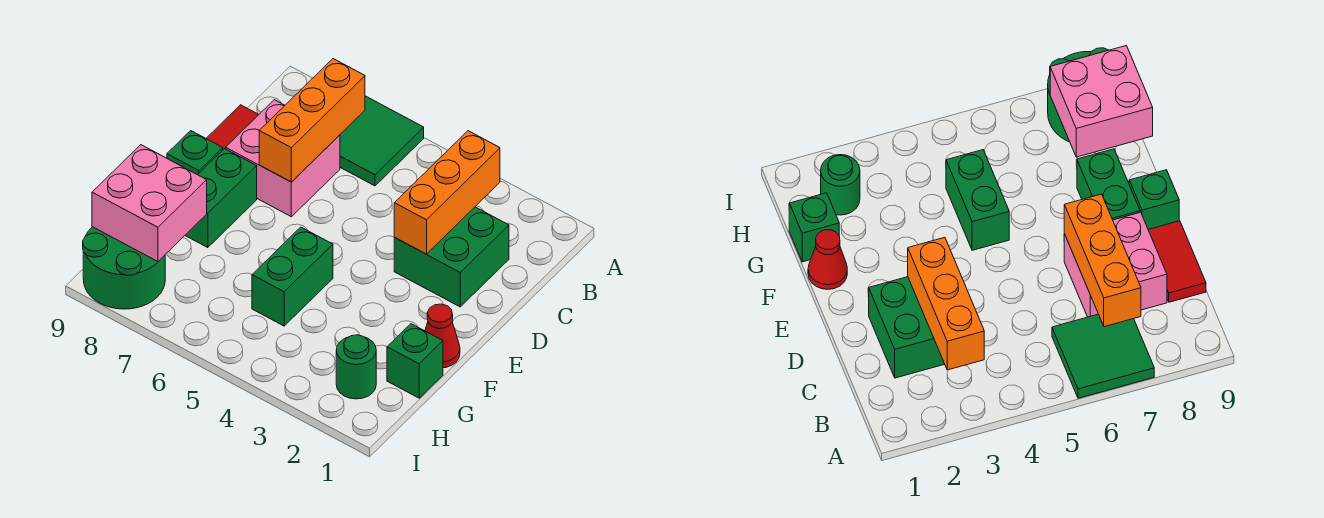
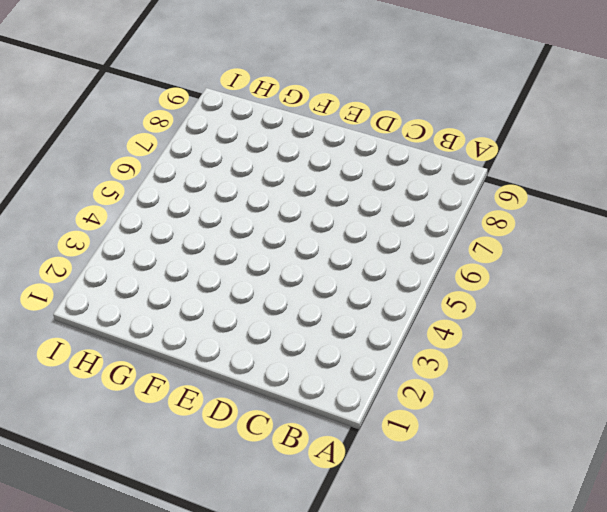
none -> green 2x2 tile [340,96,424,186]
none -> green 2x2 brick [394,207,509,307]
none -> pink 2x2 brick [226,100,340,217]

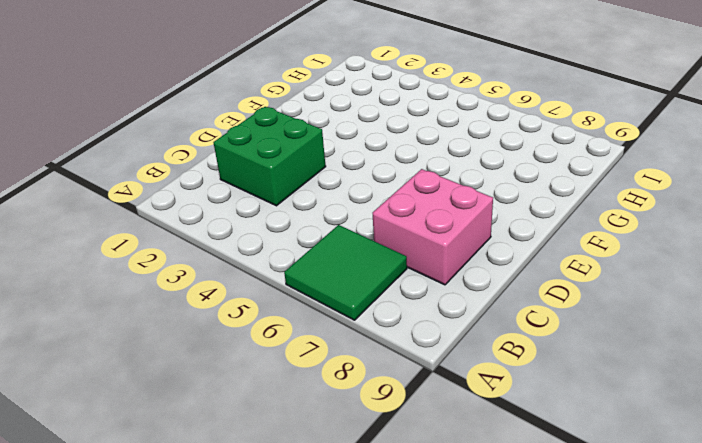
none -> red 1x2 tile [206,105,259,149]
none -> green 1x2 brick [185,149,257,248]
none -> green 1x1 brick [167,131,223,175]

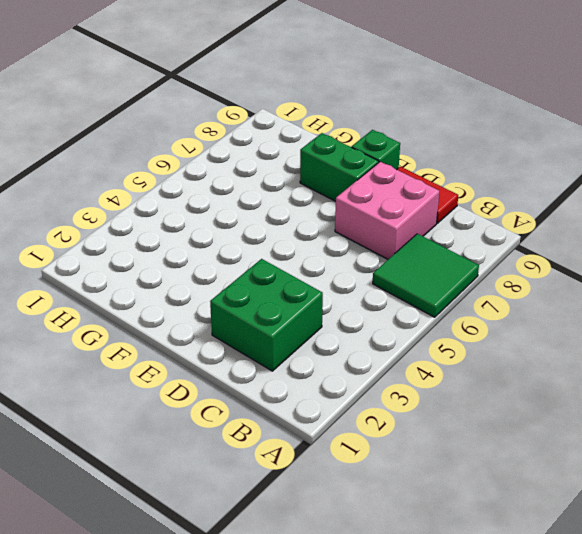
none -> red 1x1 cone [425,304,460,368]
none -> green 1x2 brick [252,227,333,326]
none -> green 1x1 brick [387,324,443,398]

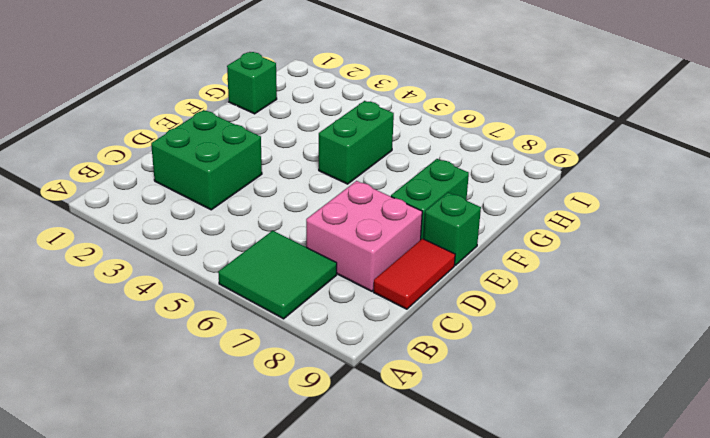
none -> red 1x1 cone [425,304,460,368]
none -> green 1x1 round brick [336,335,376,399]
none -> green 2x2 round brick [83,227,165,309]

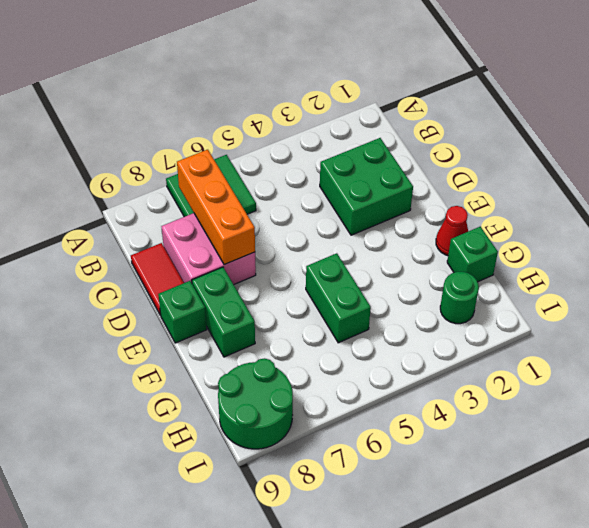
none -> orange 1x3 brick [394,131,500,254]
none -> pink 2x2 brick [92,145,207,262]

